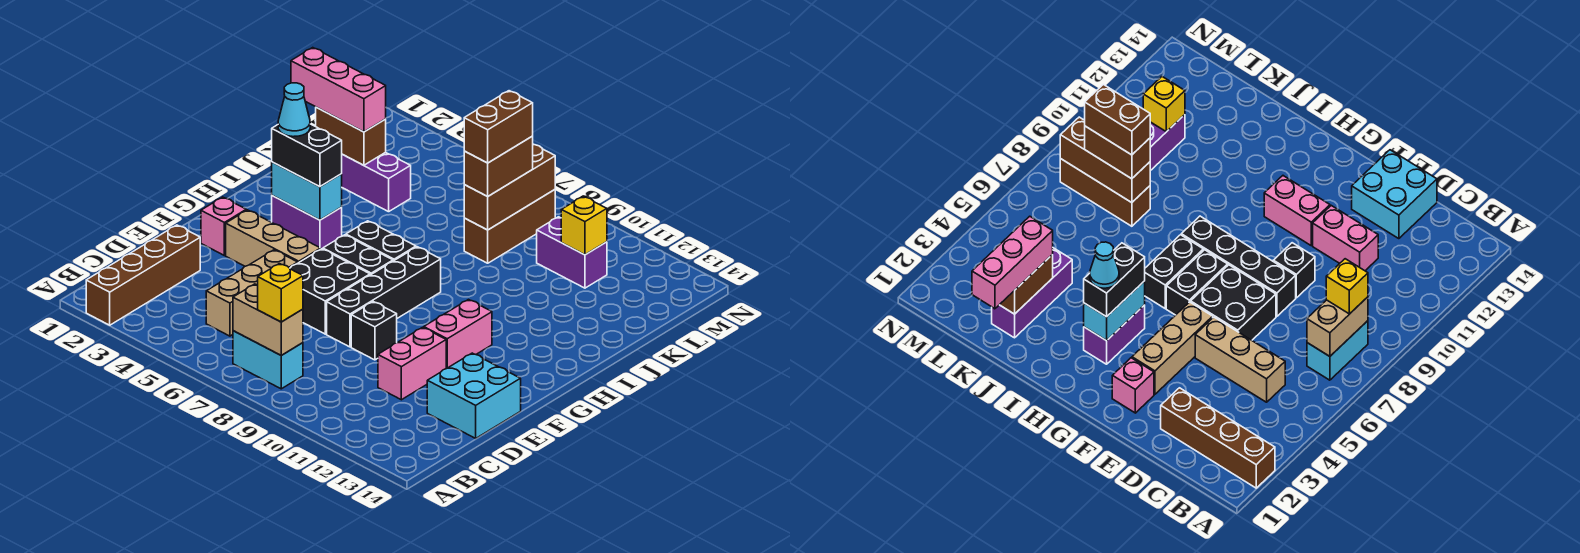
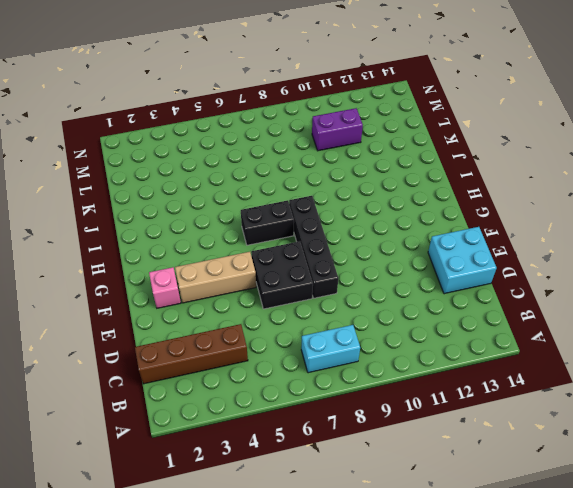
brown 1x4 brick [135,324,248,384] -> brown 1x4 brick turned to [86,225,200,325]
none -> tan 1x3 brick [206,250,298,336]
none -> pink 1x2 brick [378,327,446,400]
none -> black 1x1 brick [351,302,397,360]

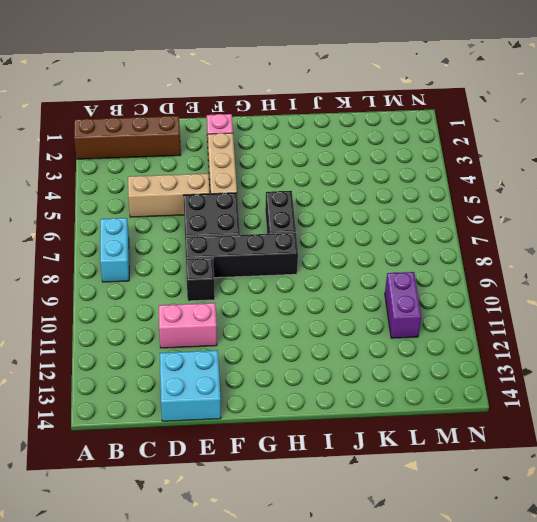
none -> pink 1x2 brick [424,300,492,369]
none -> black 1x2 brick [323,235,393,275]
none -> purple 1x2 brick [272,196,342,249]

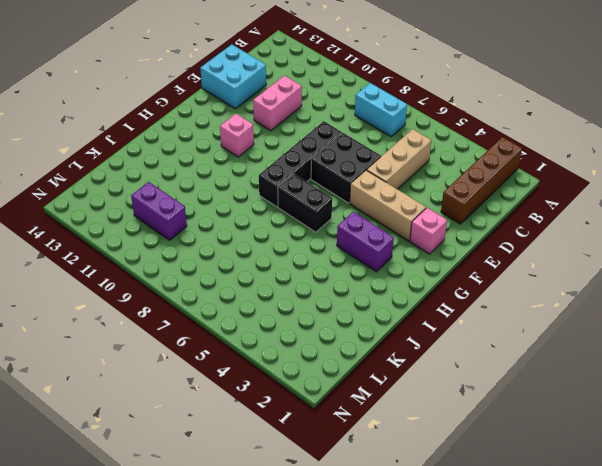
pink 1x1 brick [220,114,254,157] -> pink 1x2 brick [424,300,492,369]
none -> black 1x1 brick [351,302,397,360]
none -> black 1x2 brick [323,235,393,275]
none -> purple 1x3 brick [342,152,411,212]

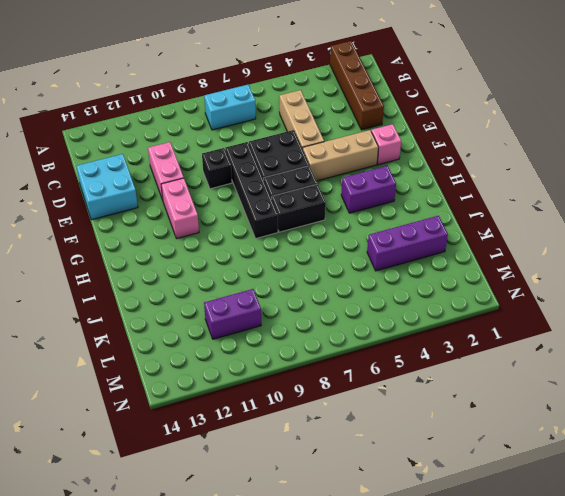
none -> brown 1x3 brick [464,190,555,263]
none -> tan 1x2 brick [233,284,303,355]
none -> cyan 1x2 brick [272,162,342,220]

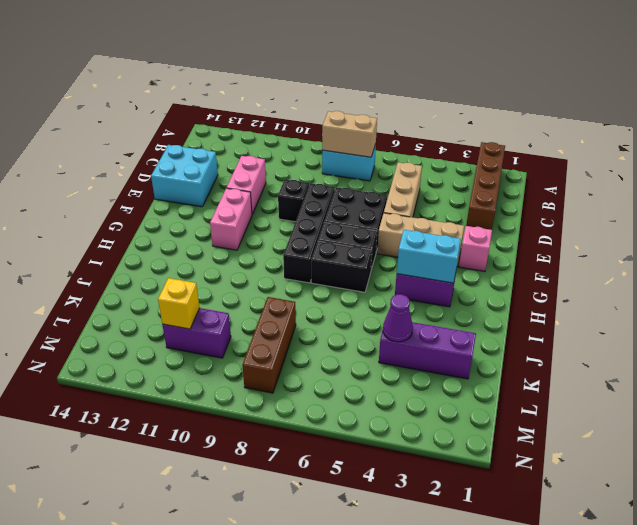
purple 1x1 cone [383,294,413,342] -> none
none -> brown 1x2 brick [316,107,386,165]
none -> brown 1x3 brick [464,144,555,230]
none -> yellow 1x1 brick [258,264,303,322]

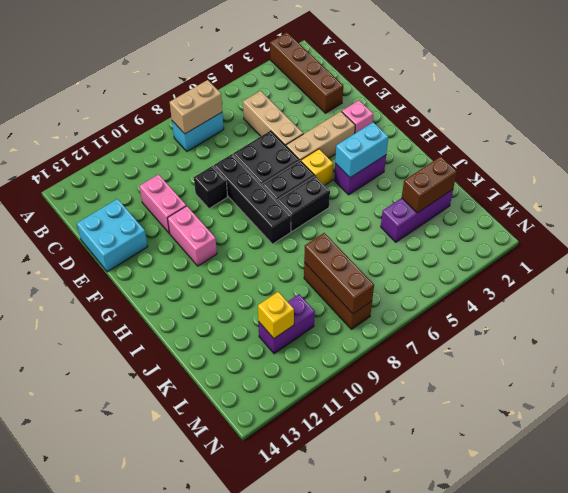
yellow 1x1 brick [301,149,333,185] -> yellow 1x1 brick moved to [258,264,303,322]
none -> black 1x2 brick [272,124,342,187]
none -> pink 1x3 brick [291,48,386,132]
none -> brown 1x2 brick [464,136,533,196]

